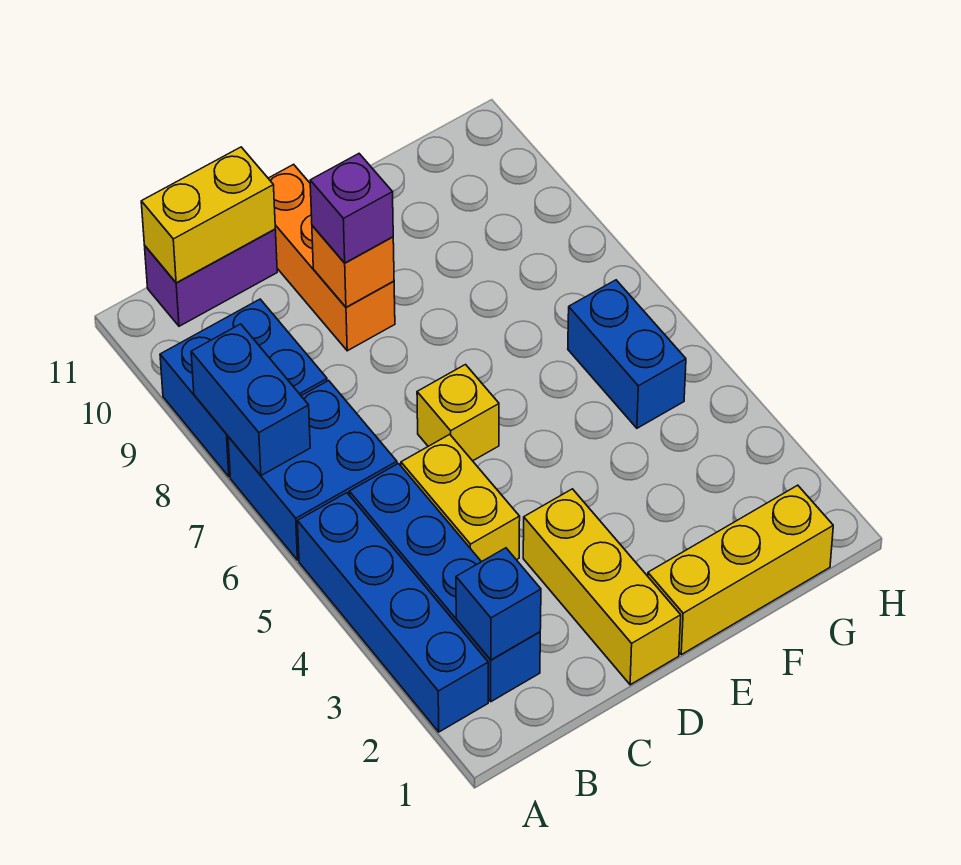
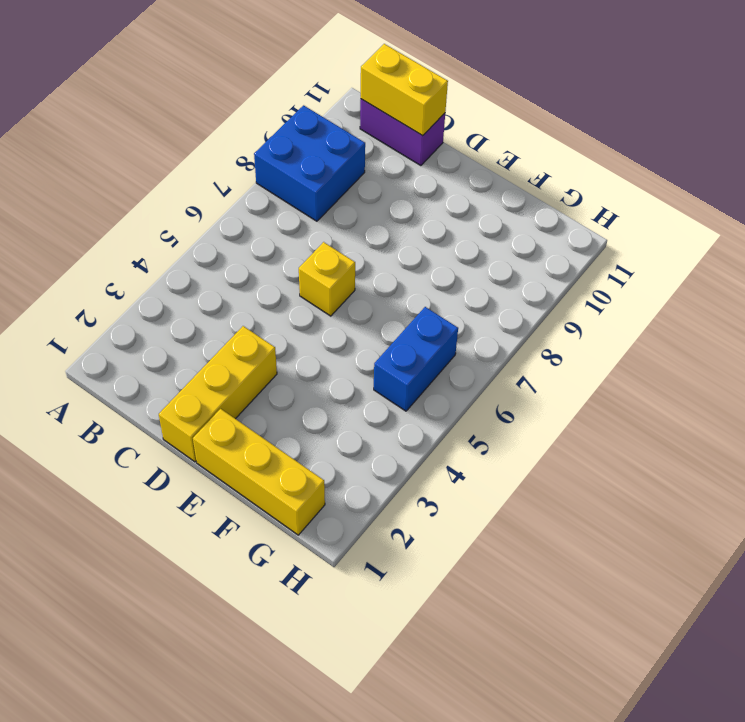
none -> blue 1x4 brick [297,493,488,732]
none -> blue 2x2 brick [228,380,397,560]
none -> blue 1x4 brick [349,464,540,702]

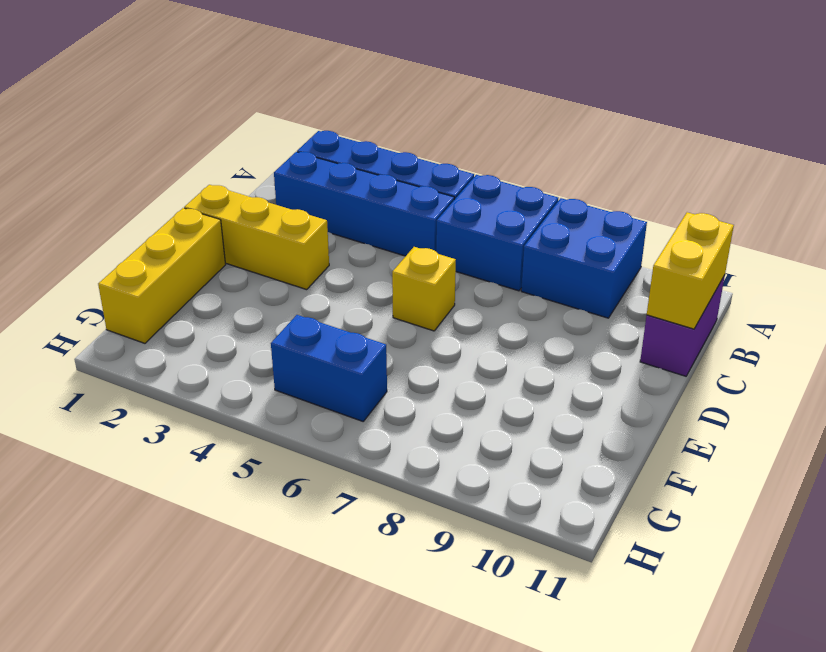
none -> yellow 1x2 brick [401,434,520,562]
none -> orange 1x3 brick [268,164,395,351]
none -> blue 1x2 brick [191,324,310,476]

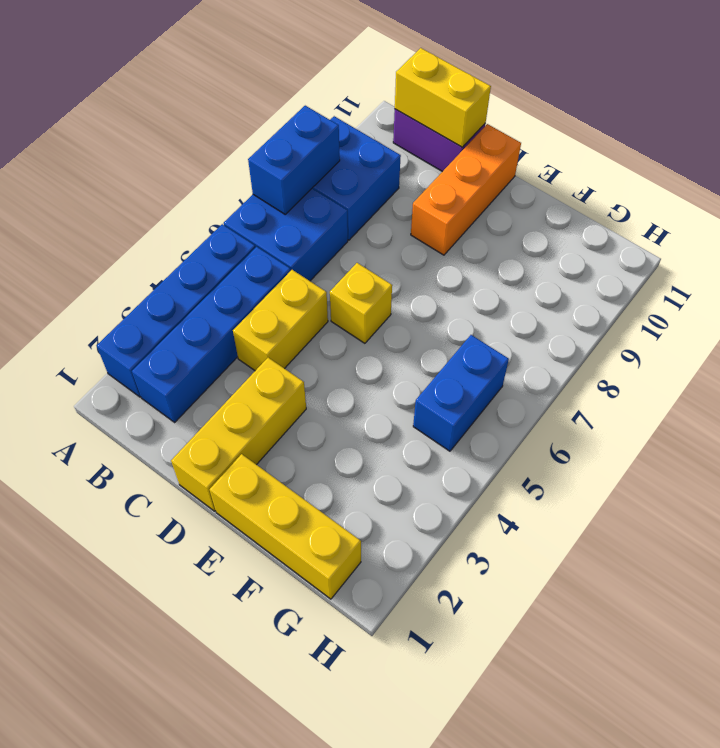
none -> blue 1x1 brick [456,548,541,660]
none -> orange 1x1 brick [312,226,394,307]
none -> purple 1x1 brick [310,154,393,263]

